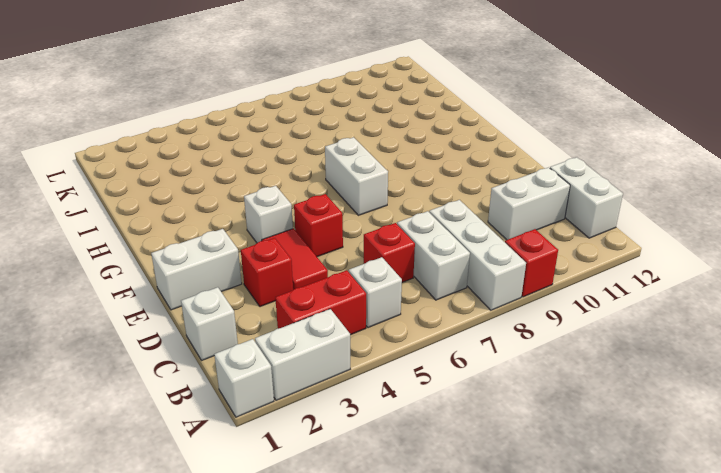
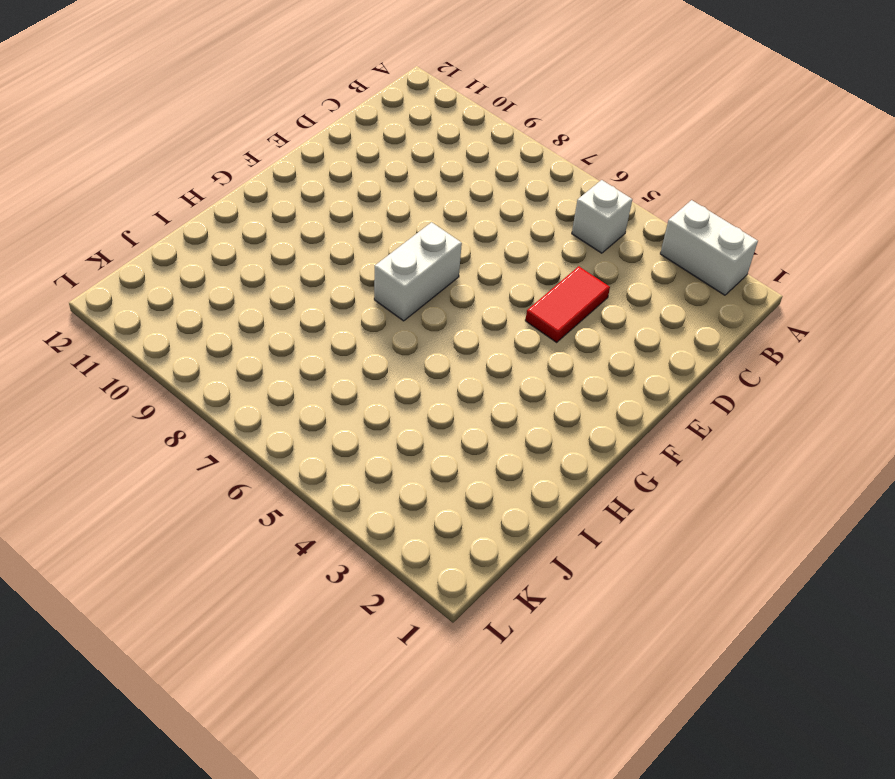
none -> white 1x1 brick [214,339,274,417]
none -> white 1x3 brick [429,200,526,310]
none -> red 1x1 brick [505,229,558,297]

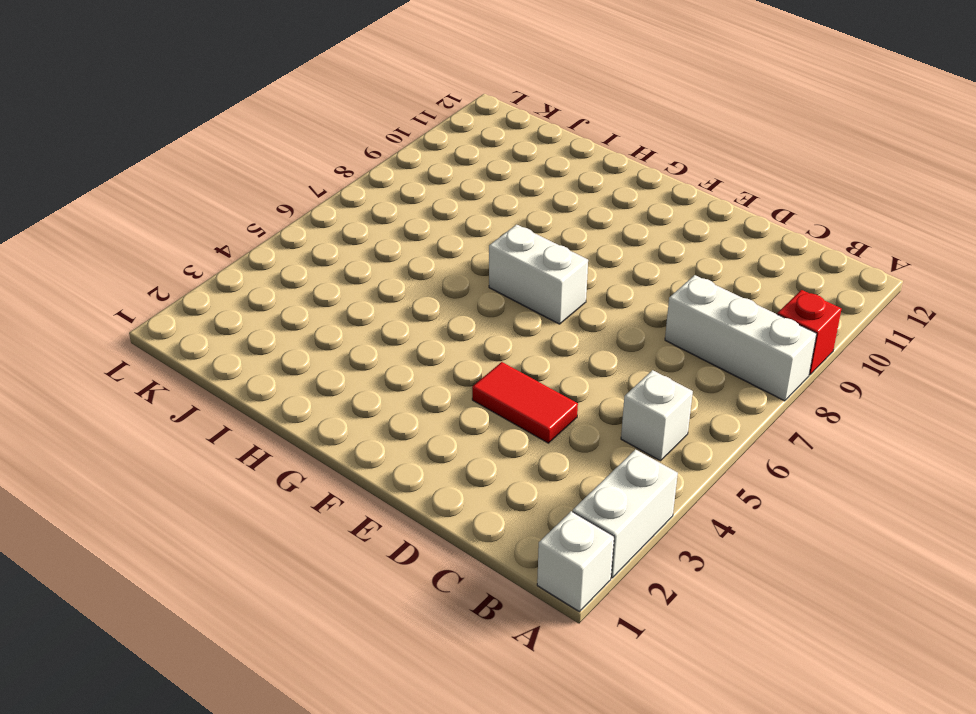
none -> red 1x2 brick [275,270,366,335]
none -> white 1x2 brick [397,211,470,300]
none -> white 1x2 brick [550,157,623,238]

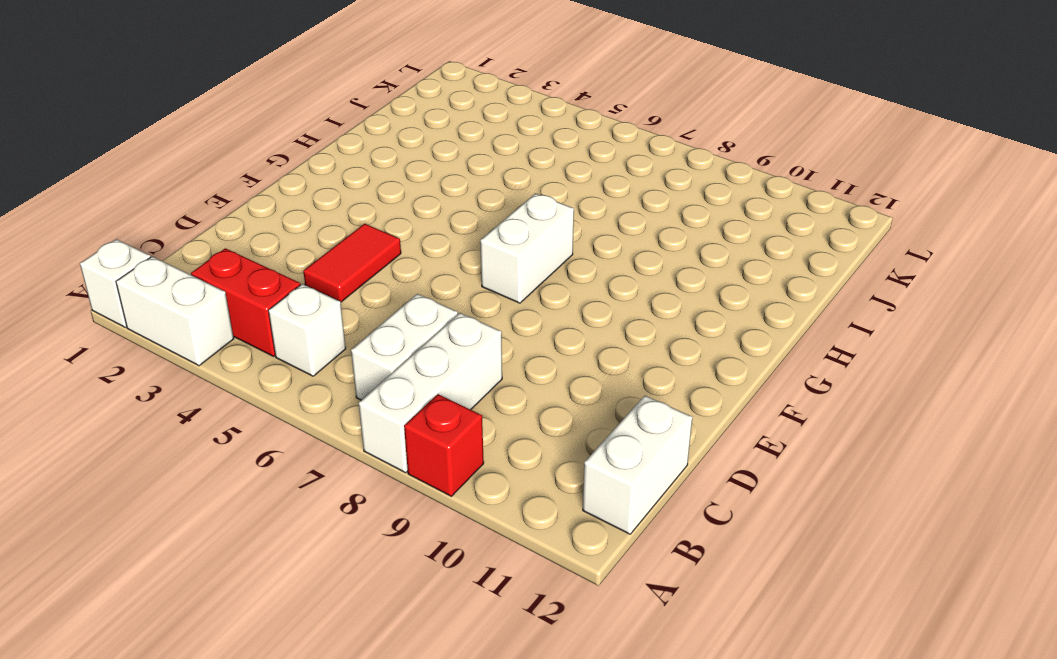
none -> white 1x1 brick [181,287,238,360]
none -> red 1x1 brick [364,223,415,282]
none -> white 1x2 brick [488,167,570,240]

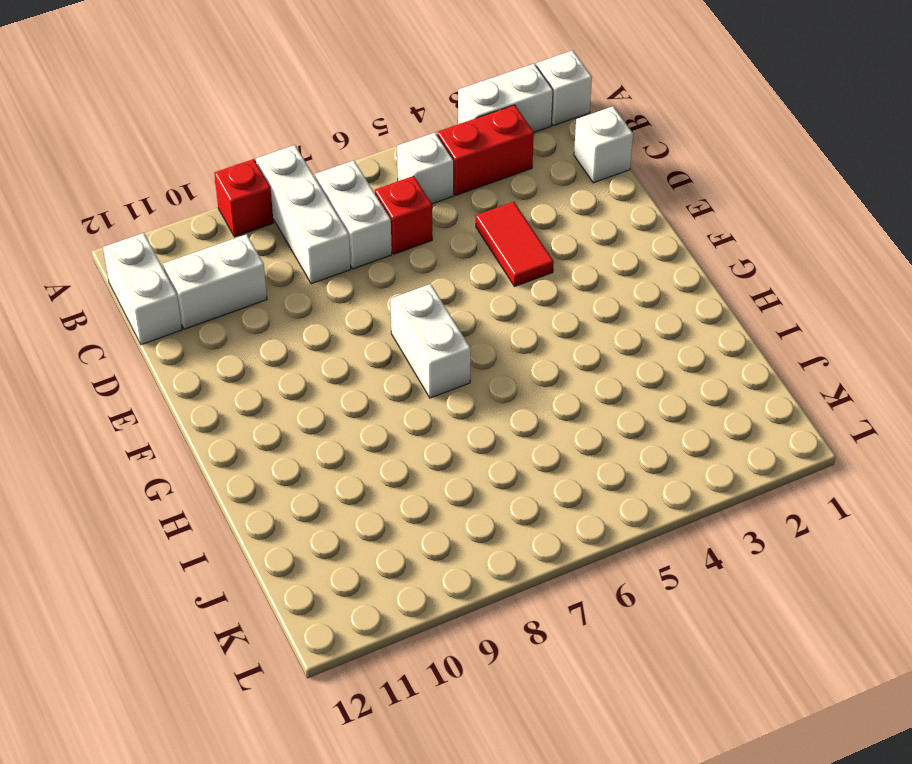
none -> red 1x1 brick [241,238,293,307]
none -> white 1x2 brick [151,229,242,310]
none -> red 1x1 brick [294,194,343,257]

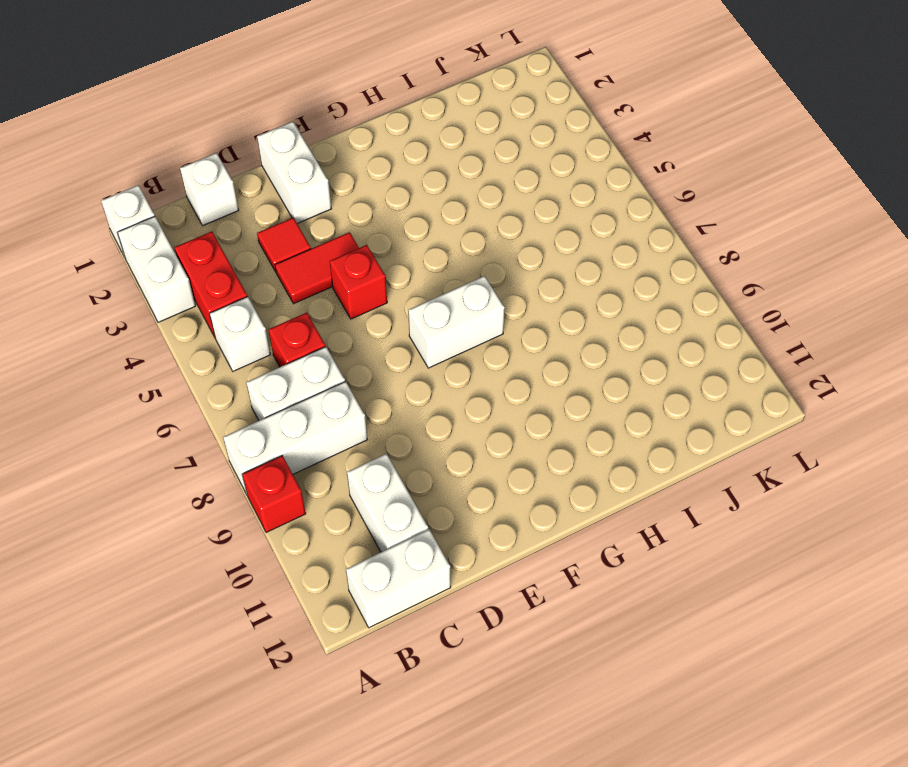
red 1x1 tile [257,218,311,272] -> red 1x1 brick [241,238,293,307]
none -> white 1x1 brick [244,186,293,243]

